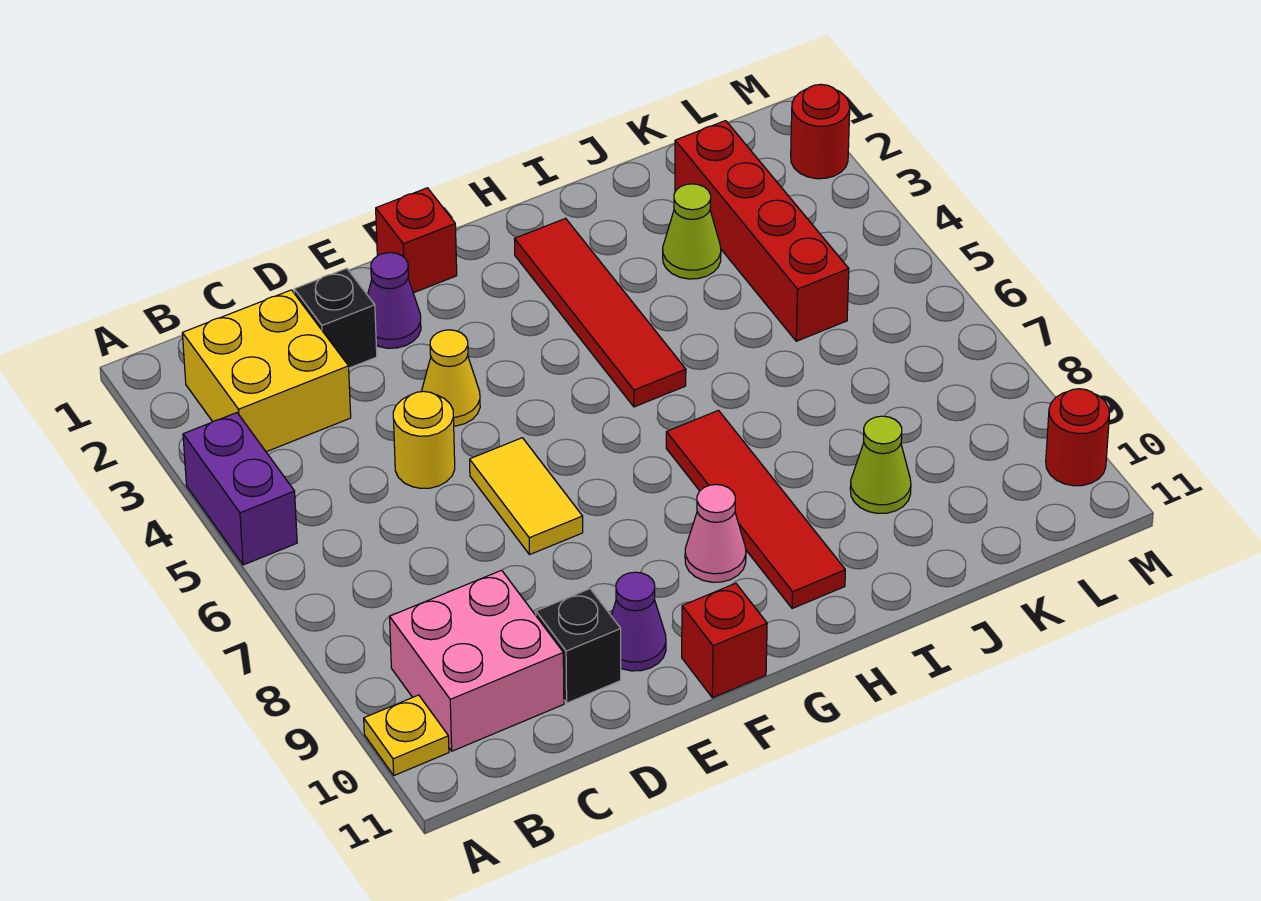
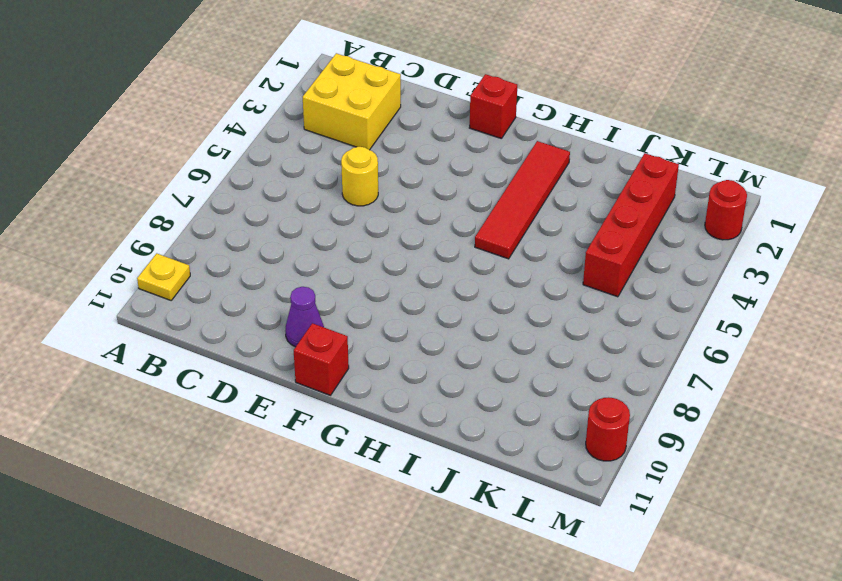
none -> purple 1x2 brick [183,413,297,565]
none -> pink 2x2 brick [390,570,564,751]
none -> black 1x1 brick [294,268,377,368]

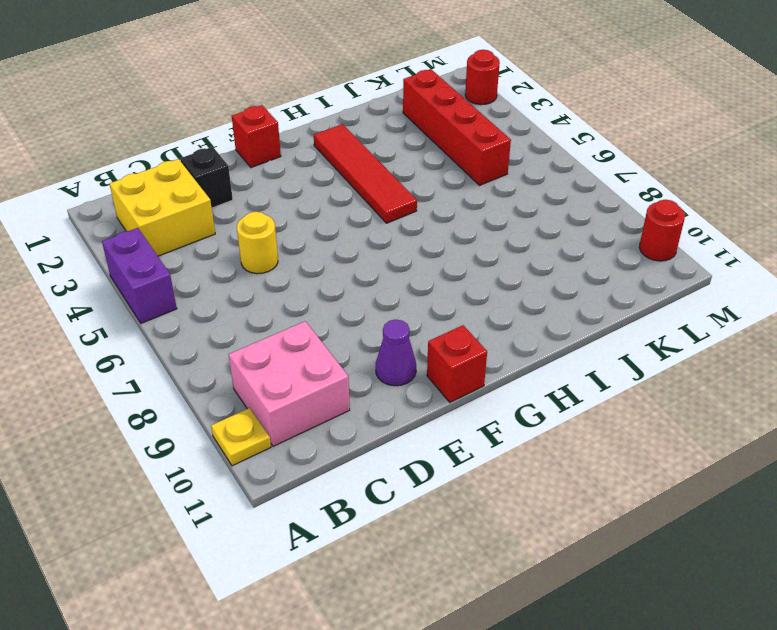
none -> black 1x1 brick [536,589,621,703]
none -> purple 1x1 cone [368,253,421,348]
none -> yellow 1x1 cone [421,330,480,426]

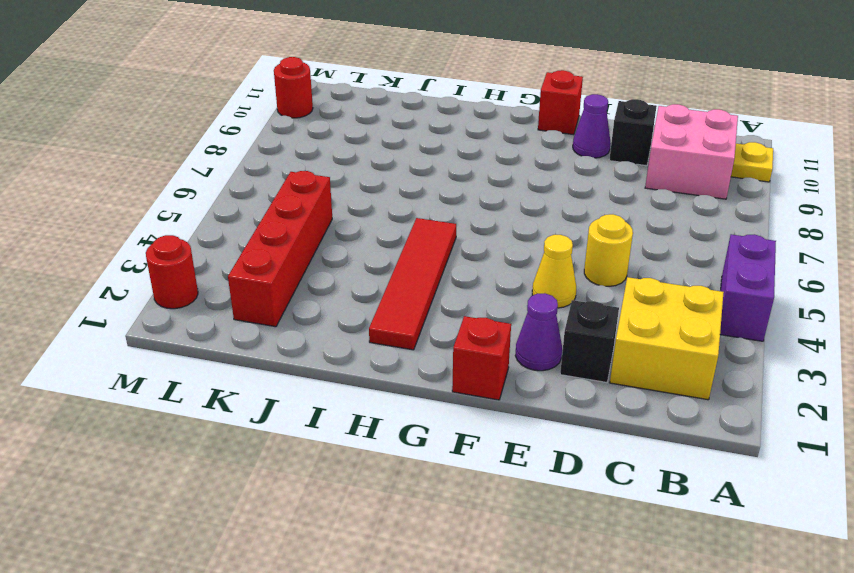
none -> yellow 1x2 tile [470,438,583,555]
none -> pink 1x1 cone [685,484,746,582]
none -> red 1x4 tile [666,410,845,609]

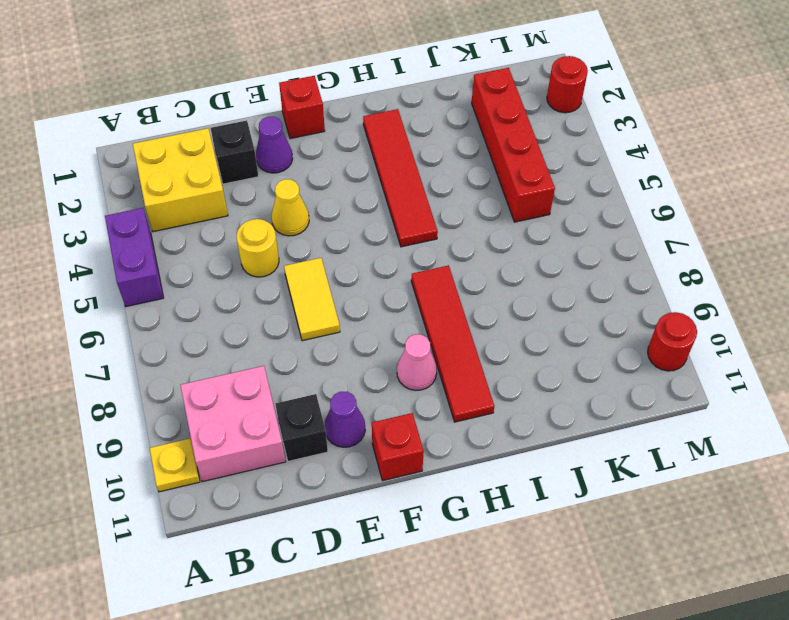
none -> lime 1x1 cone [663,184,721,279]
none -> lime 1x1 cone [850,416,911,513]

